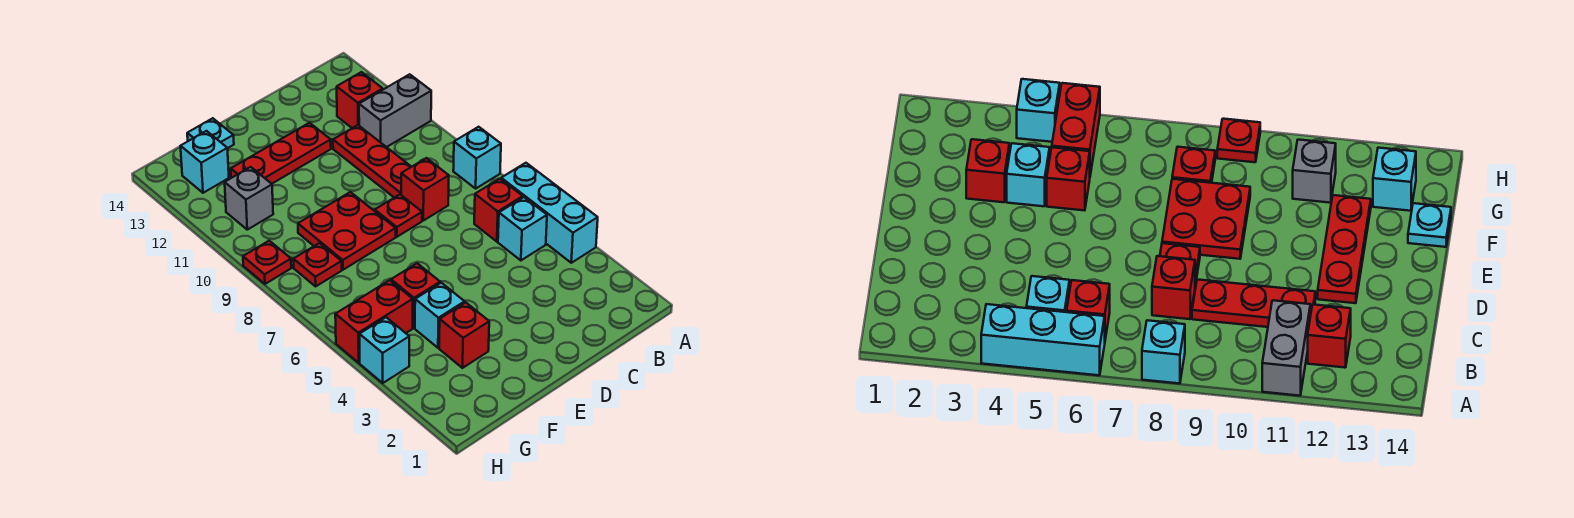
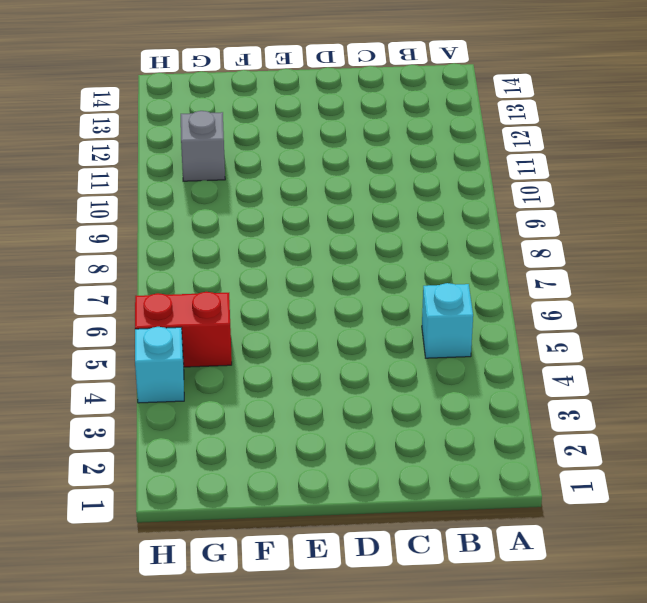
none -> cyan 1x3 brick [501,163,598,263]
none -> cyan 1x1 brick [453,127,501,188]
none -> grey 1x2 brick [359,74,431,147]

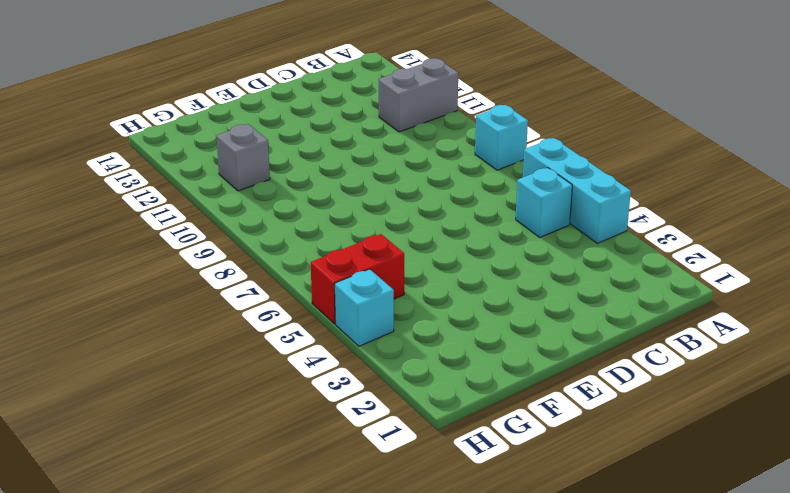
none -> red 1x1 brick [474,179,523,242]
none -> red 1x1 brick [337,72,383,128]
none -> red 1x1 brick [401,158,449,221]

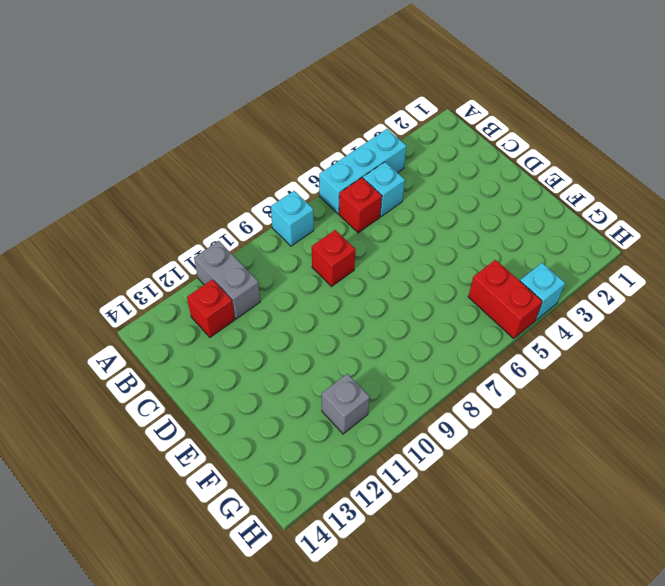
none -> red 1x3 plate [333,125,411,198]
none -> red 1x1 plate [375,195,422,237]
none -> red 1x3 plate [231,123,331,184]

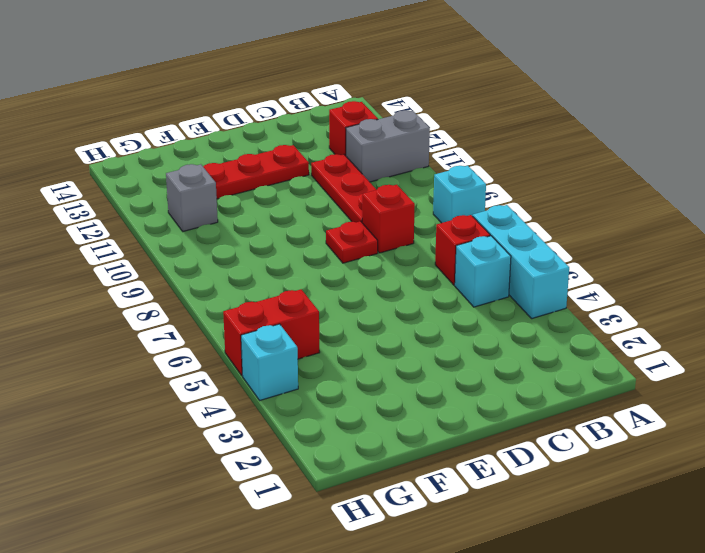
none -> red 2x2 plate [298,192,396,270]
none -> red 1x1 brick [439,302,489,368]
none -> cyan 1x1 brick [415,283,465,348]

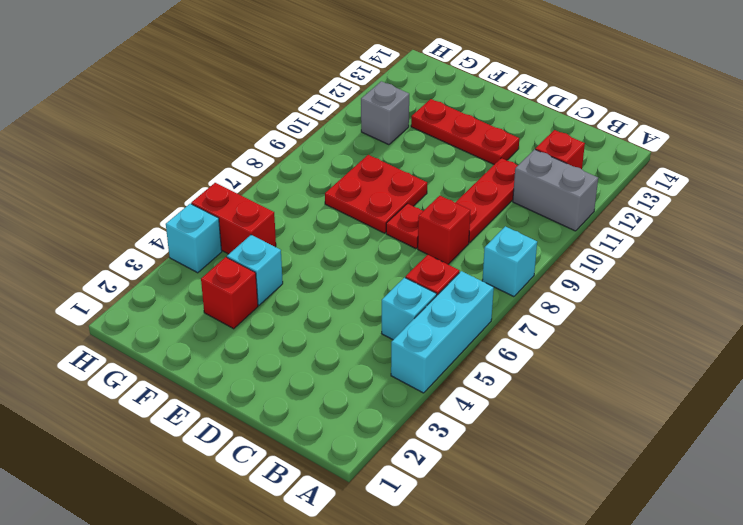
none -> red 1x1 brick [391,263,440,328]
none -> cyan 1x1 plate [187,118,234,148]
none -> red 1x1 plate [293,243,342,286]

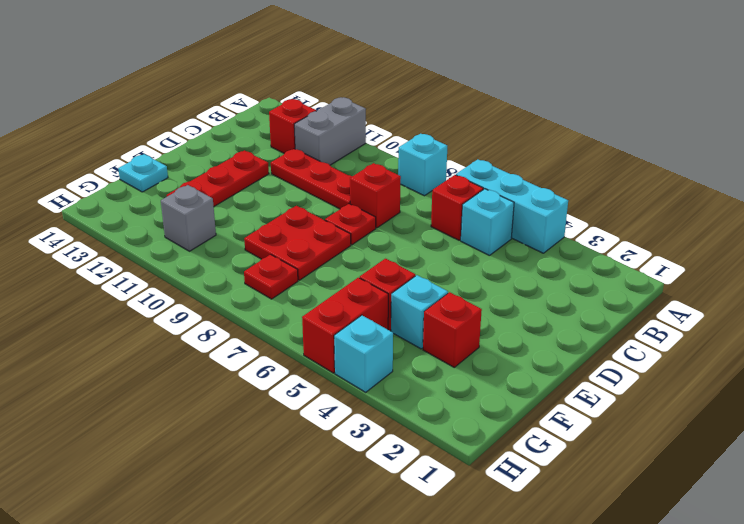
none -> cyan 1x1 brick [181,131,229,193]
none -> red 1x1 plate [243,241,291,284]

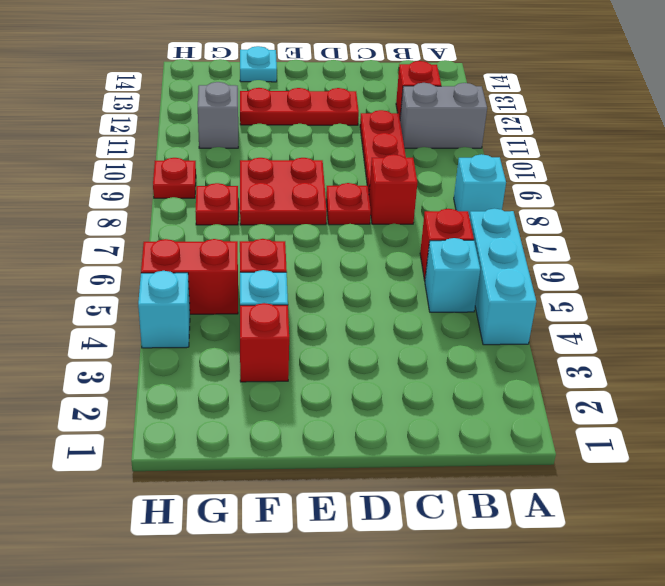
none -> cyan 1x1 brick [181,131,229,193]

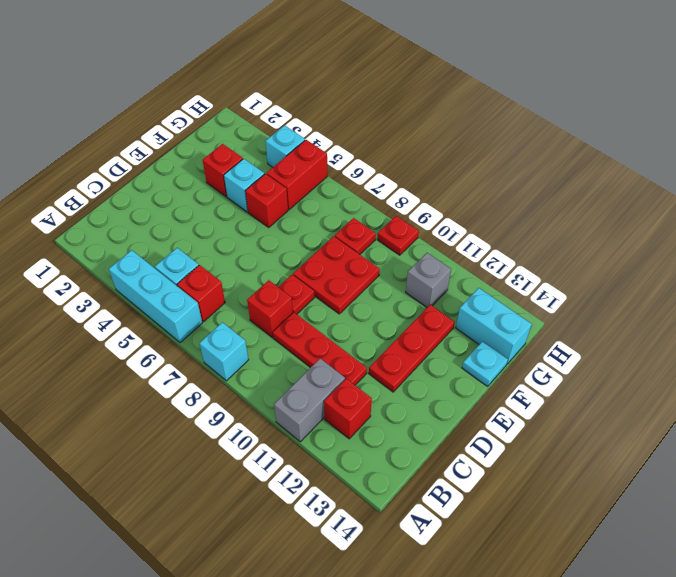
cyan 1x2 brick [456,288,532,364] -> cyan 1x1 brick [181,131,229,193]

